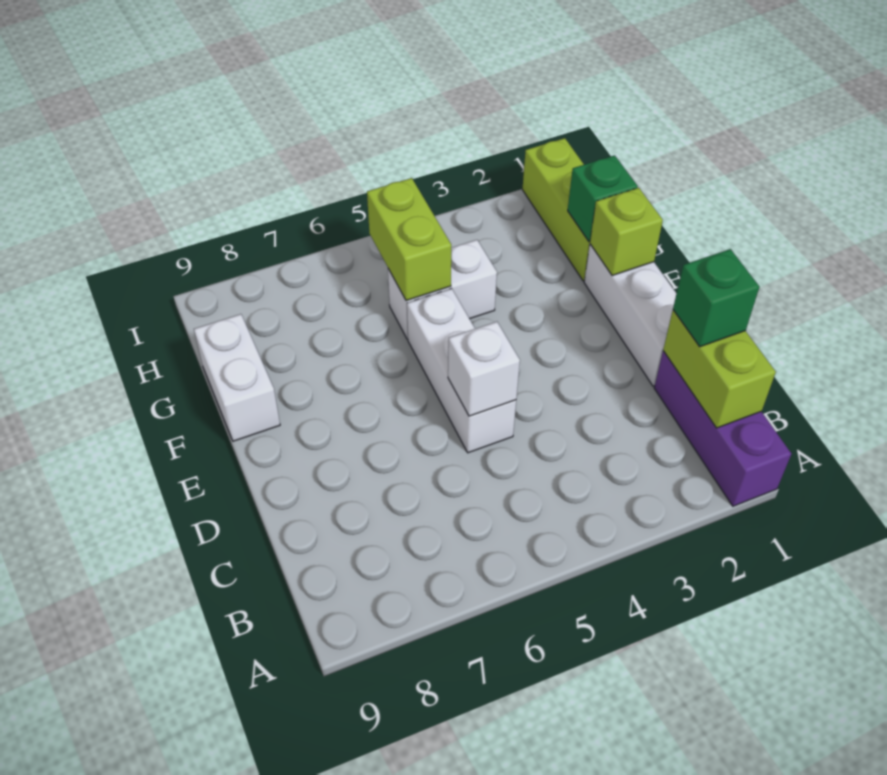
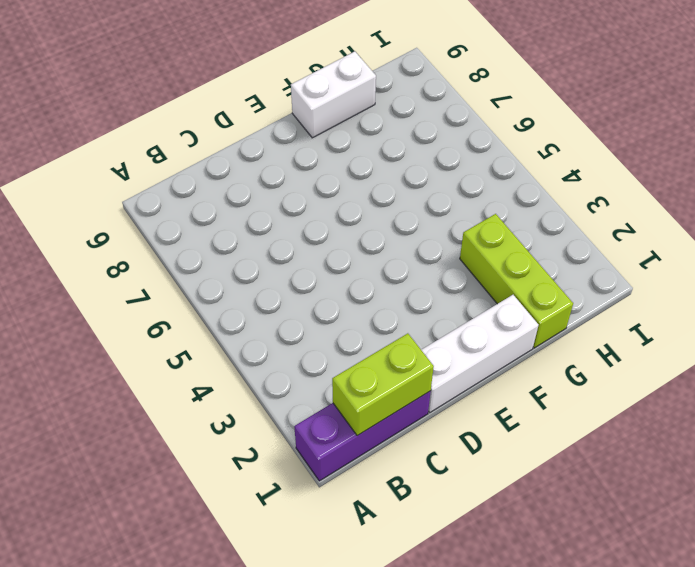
lime 1x3 brick [460,214,573,348] -> lime 1x3 brick turned to [522,138,590,281]
none -> white 1x3 brick [407,288,516,453]
none -> white 1x2 brick [388,240,497,339]
none -> white 1x1 brick [448,322,520,416]

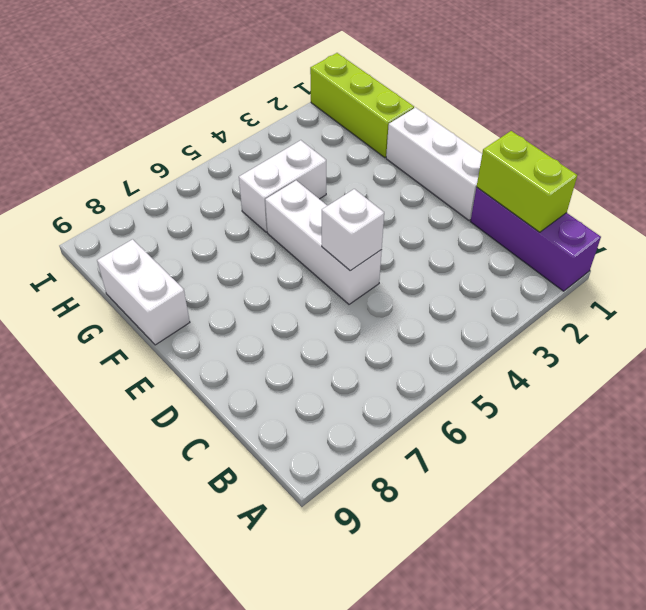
none -> lime 1x1 brick [590,188,663,276]
none -> green 1x1 brick [568,155,638,241]
none -> lime 1x2 brick [367,178,451,301]

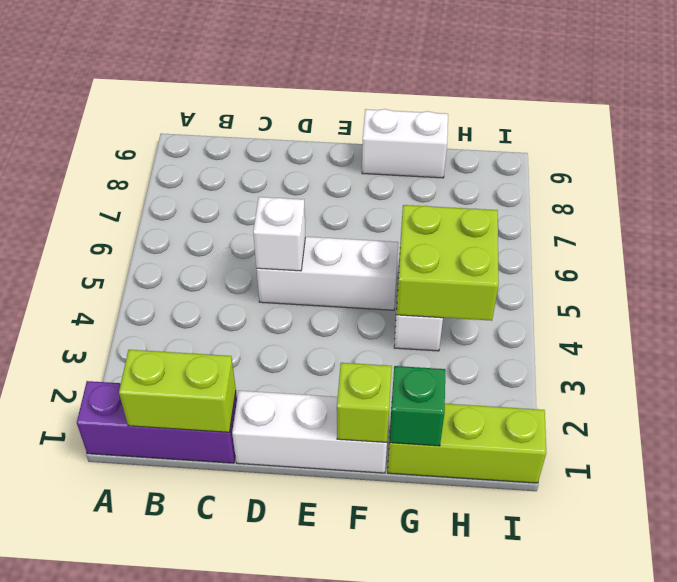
lime 2x2 brick [397,205,499,321] -> lime 1x2 brick [367,178,451,301]
none -> green 1x1 brick [673,249,759,347]

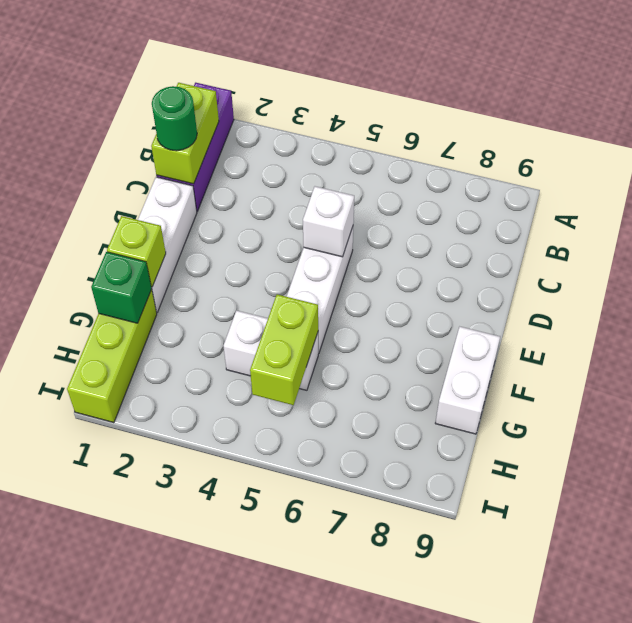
green 1x1 round brick [152,86,197,151] -> green 1x1 brick [673,249,759,347]

